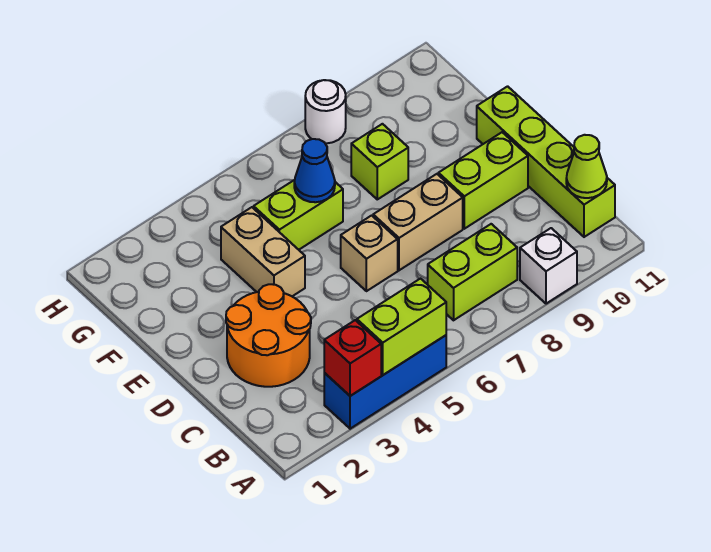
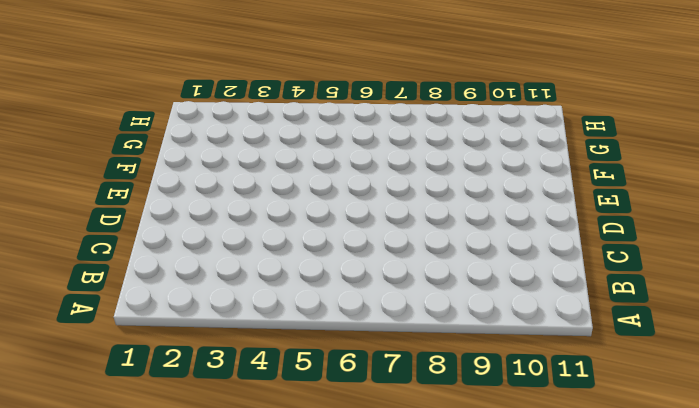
none -> blue 1x3 brick [324,335,446,429]
none -> white 1x1 brick [520,228,577,304]
none -> lime 1x2 brick [428,224,517,320]

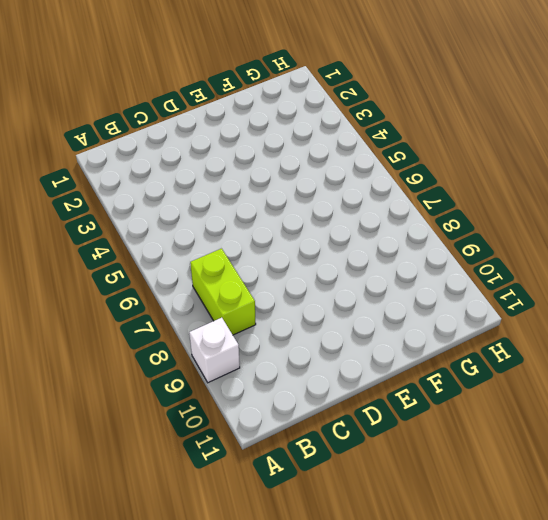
none -> blue 1x3 brick [324,335,446,429]
none -> lime 1x4 brick [477,86,615,237]
none -> orange 2x2 round brick [226,284,311,387]

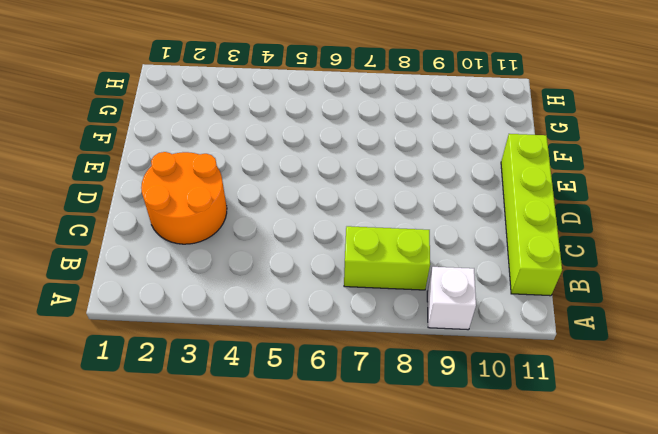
none -> blue 1x3 brick [324,335,446,429]
none -> tan 1x1 brick [341,216,398,291]
none -> tan 1x2 brick [373,174,463,270]

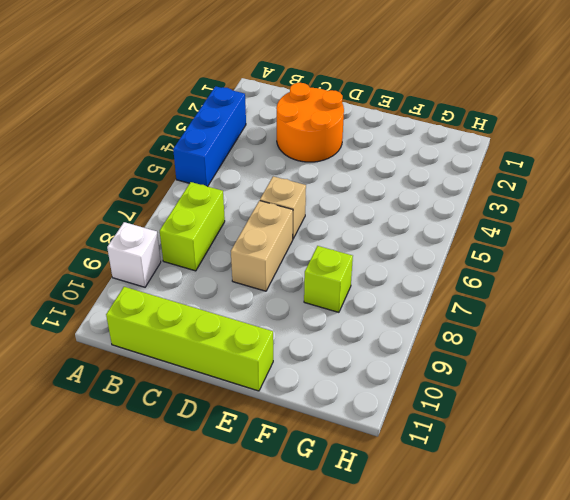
none -> lime 1x2 brick [438,132,528,229]
none -> tan 1x2 brick [221,207,305,296]
none -> lime 1x2 brick [254,180,343,250]

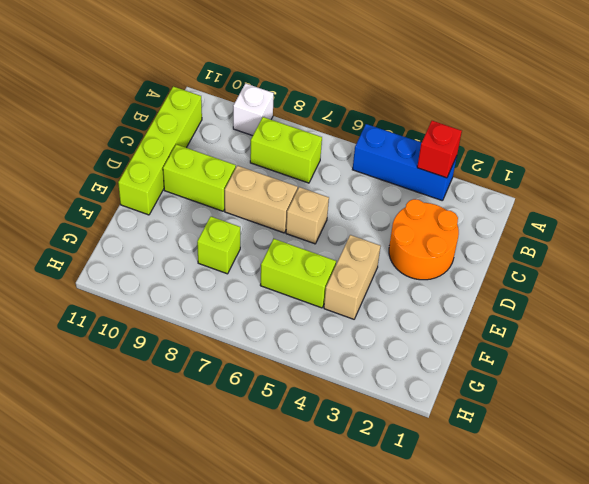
none -> white 1x1 round brick [305,80,346,143]
none -> lime 1x2 brick [357,279,446,375]
none -> lime 1x1 cone [566,135,607,198]

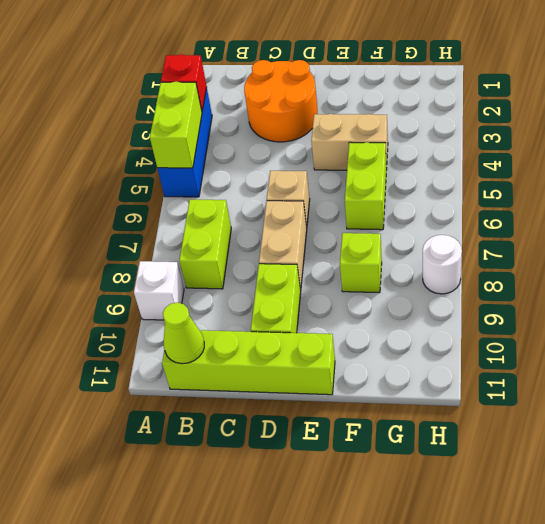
none -> blue 1x1 cone [294,139,335,202]

